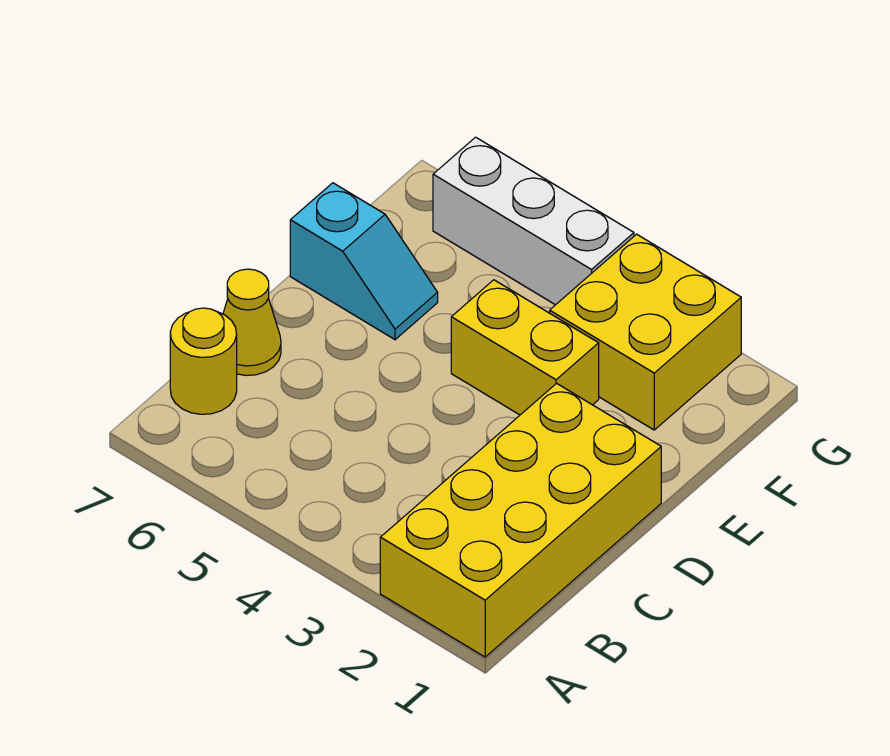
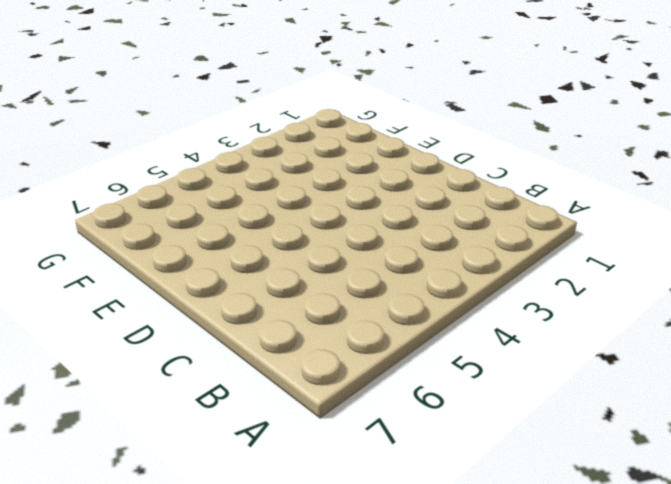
none -> yellow 2x4 brick [380,383,661,657]
none -> yellow 1x1 round brick [170,308,237,414]

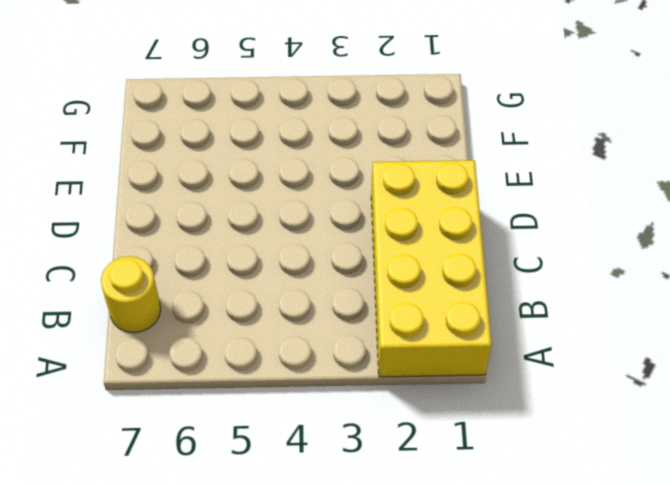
none -> yellow 1x1 cone [223,269,281,375]
none -> yellow 1x2 brick [451,280,599,415]

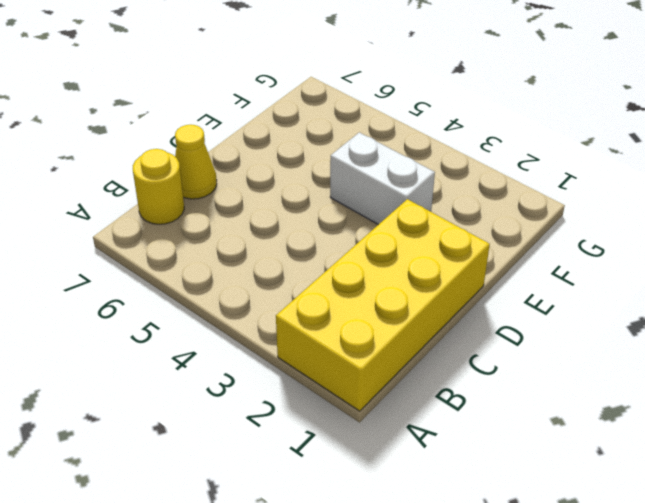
white 1x2 brick [330,132,435,225] -> yellow 1x2 brick [451,280,599,415]
none -> cyan 1x2 slope [290,183,438,340]
none -> yellow 2x2 brick [550,234,741,430]

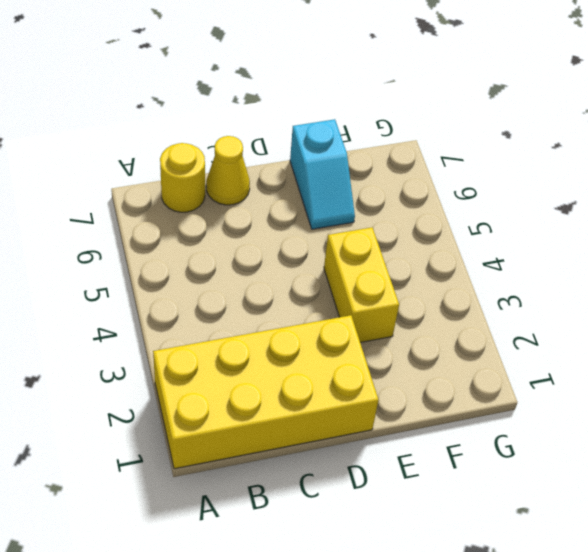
none -> yellow 2x2 brick [550,234,741,430]
none -> white 1x3 brick [433,137,634,305]

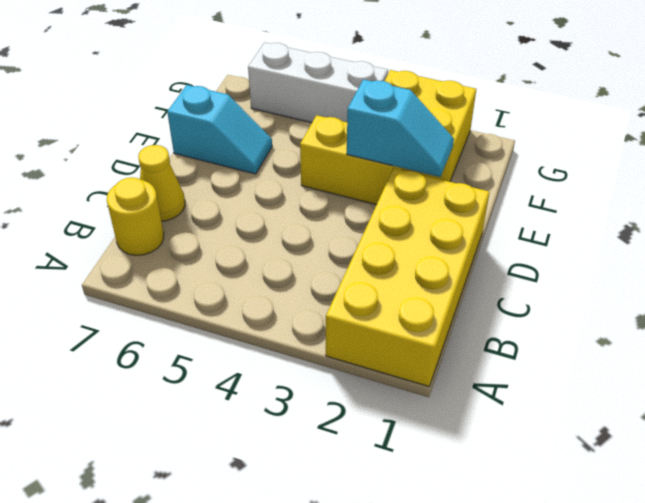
cyan 1x2 slope [347,79,454,177] -> none

